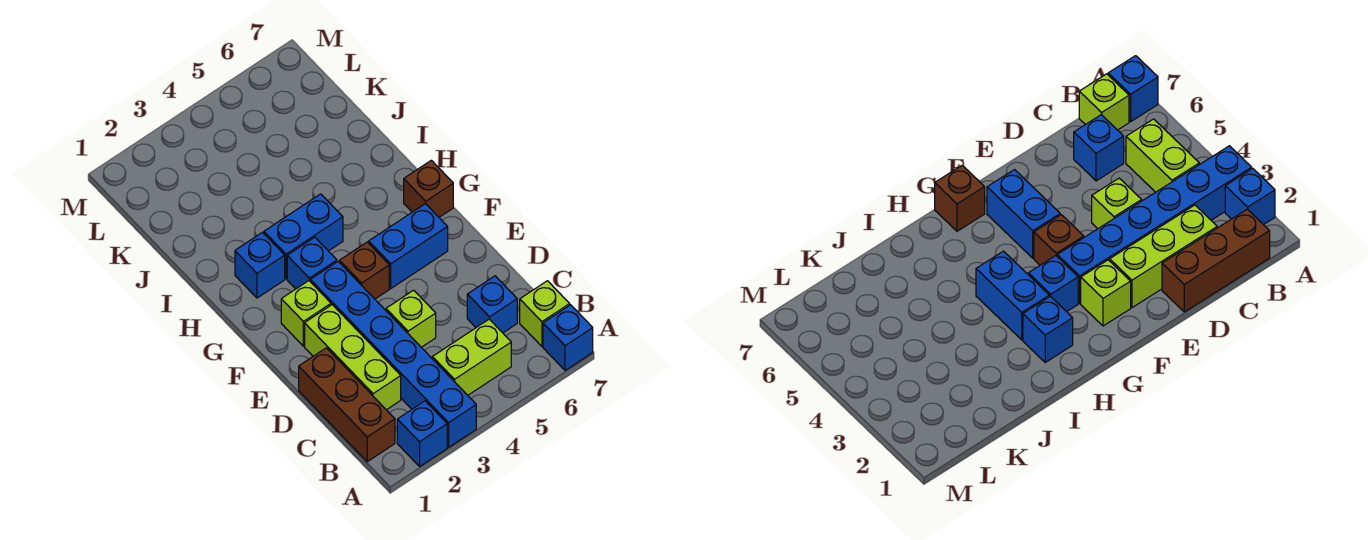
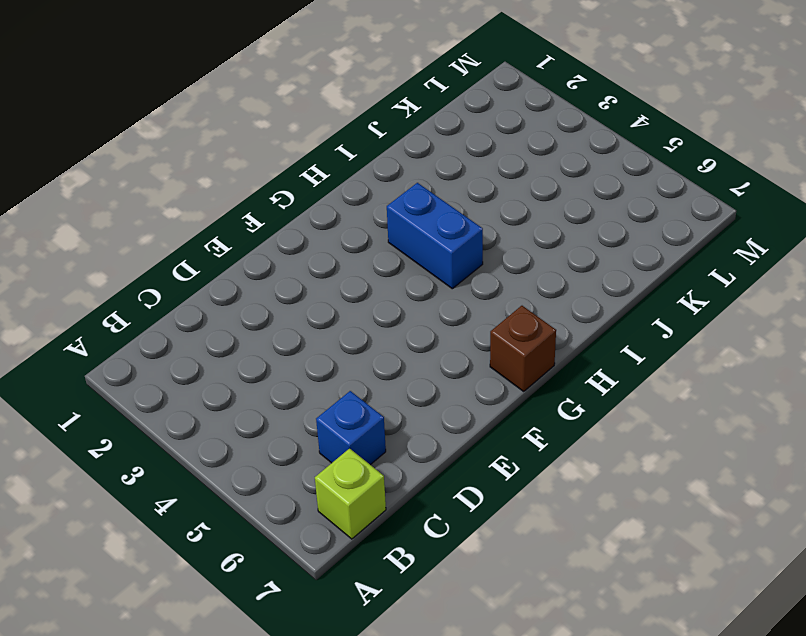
none -> blue 1x1 brick [397,401,447,466]
none -> blue 1x6 brick [310,262,476,447]
none -> blue 1x1 brick [543,305,593,371]

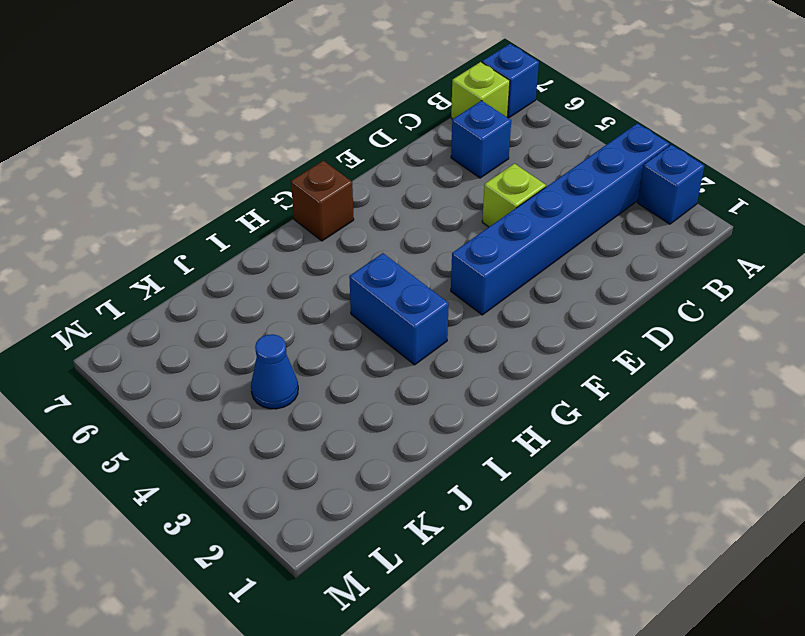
blue 1x1 cone [251,334,298,409] -> none
none -> brown 1x3 brick [299,348,395,462]
none -> lime 1x2 brick [432,319,511,395]
none -> lime 1x3 brick [305,305,401,410]

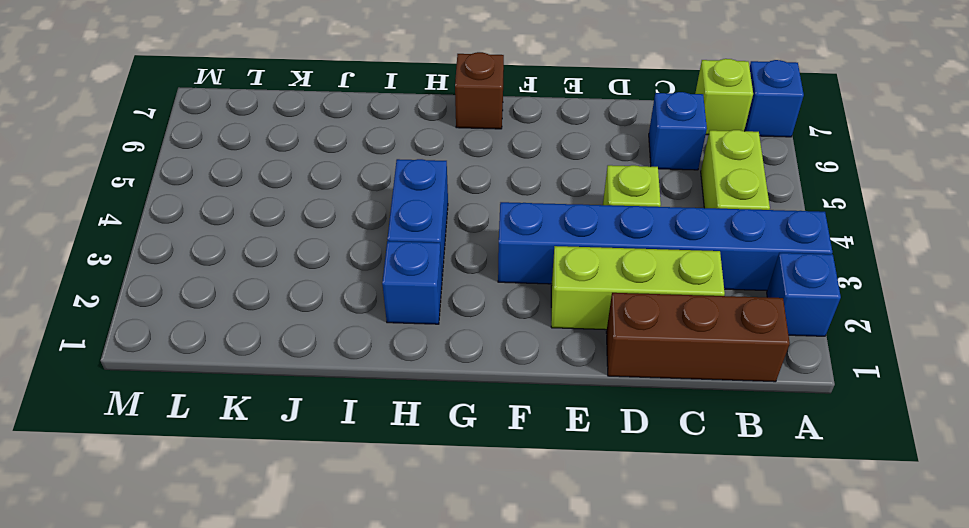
none -> lime 1x1 brick [281,281,331,346]
none -> brown 1x1 brick [340,242,389,299]
none -> blue 1x2 brick [369,204,448,288]

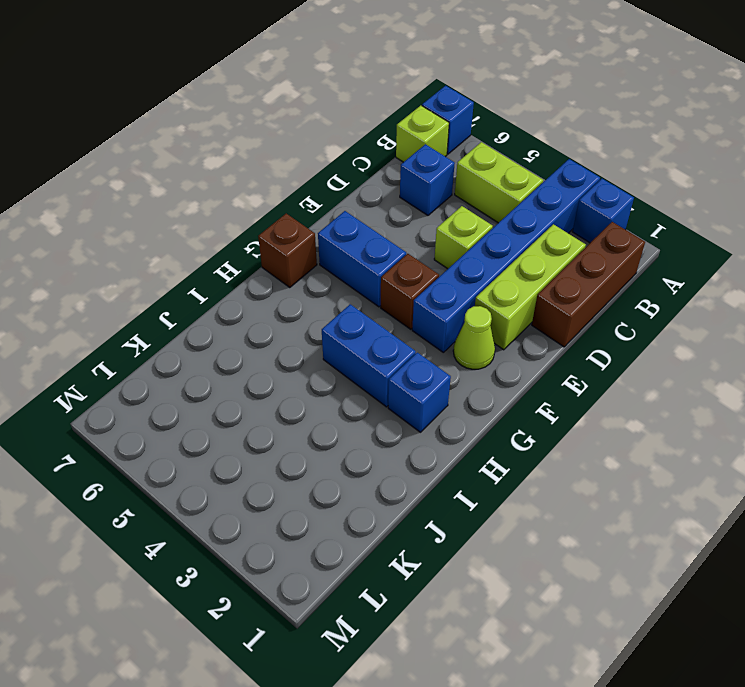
lime 1x1 cone [453,306,495,369] -> lime 1x1 brick [281,281,331,346]
none -> blue 1x1 brick [287,237,337,289]

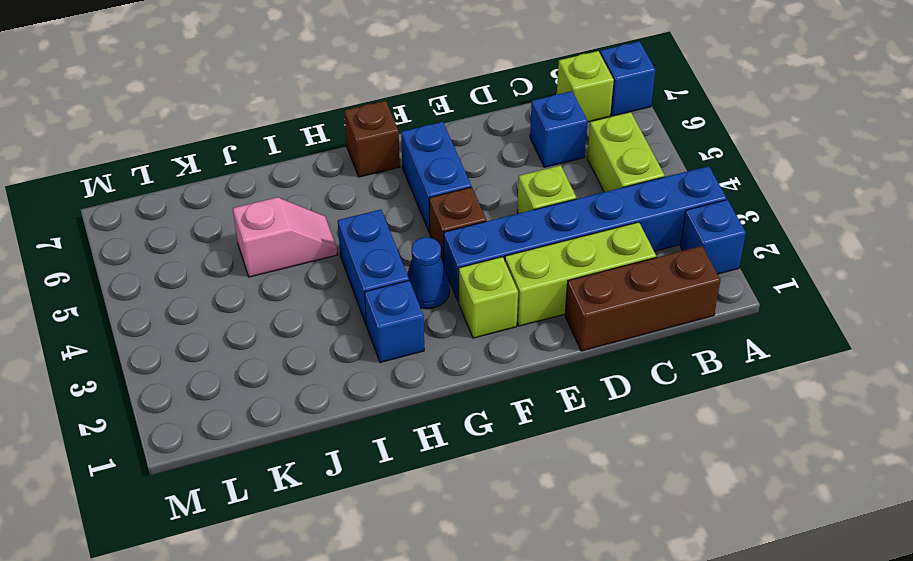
blue 1x1 cone [407,237,450,309] -> blue 1x1 brick [287,237,337,289]
pink 1x2 slope [233,197,338,277] -> none

